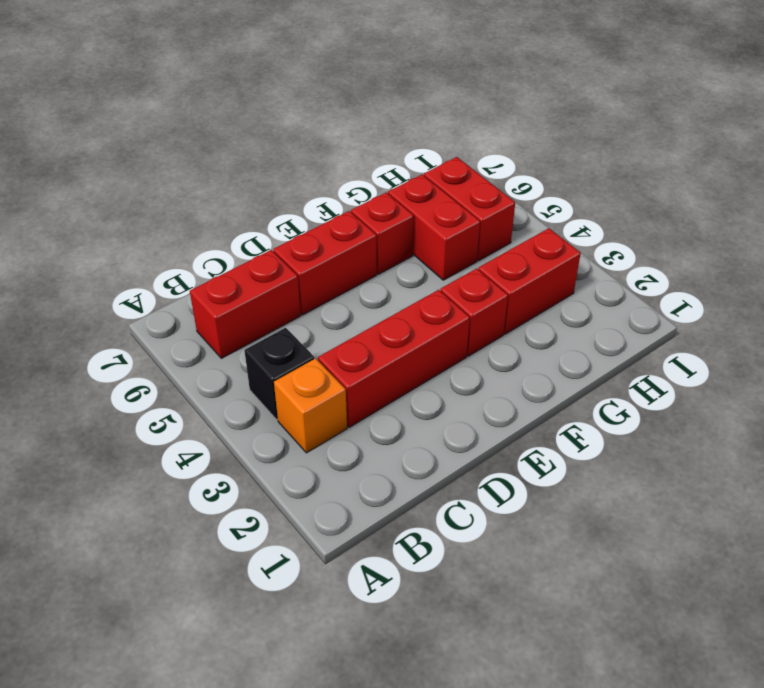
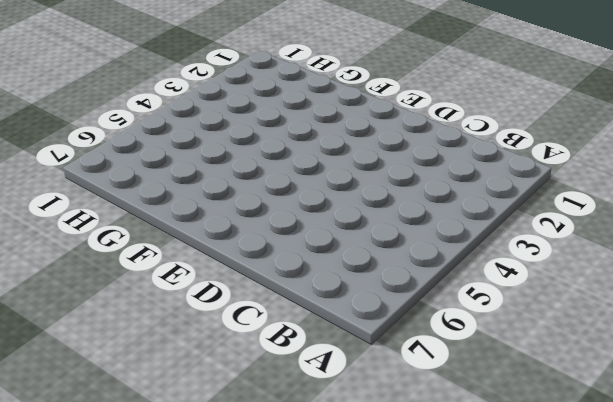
none -> orange 1x1 brick [274,358,347,453]
none -> black 1x1 brick [244,328,314,420]

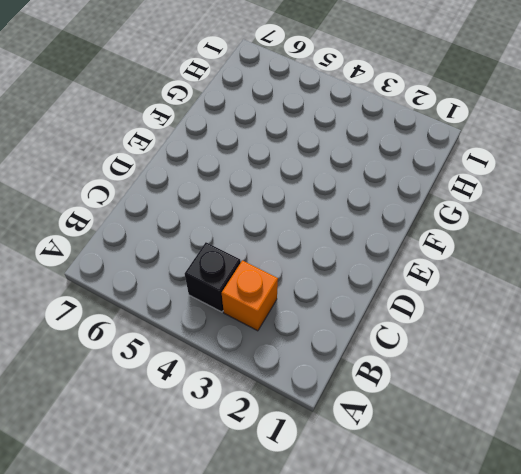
none -> red 1x2 brick [190,250,301,358]
none -> red 1x3 brick [318,290,470,427]

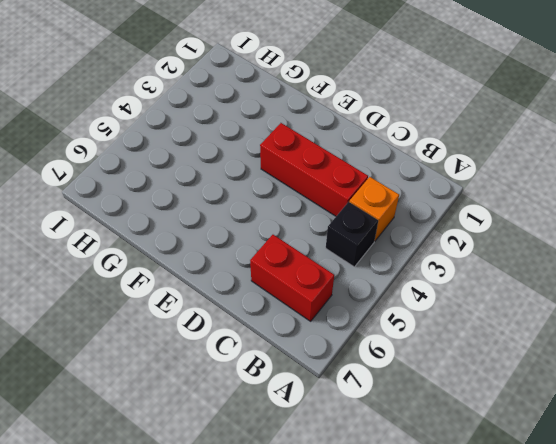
none -> red 1x2 brick [273,211,377,315]
none -> red 1x1 brick [440,268,508,356]

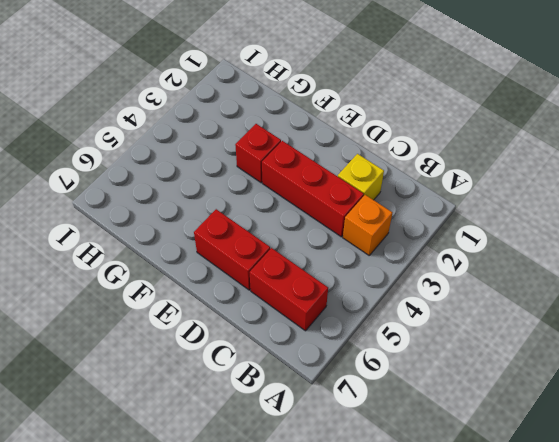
yellow 1x1 brick [338,154,384,200] -> none
none -> black 1x1 brick [244,328,314,420]
none -> red 1x1 brick [351,192,414,274]

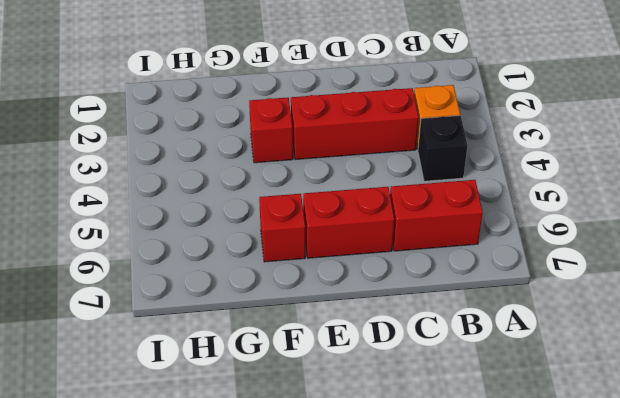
none -> red 1x2 brick [478,228,581,334]
none -> red 1x2 brick [388,175,480,280]

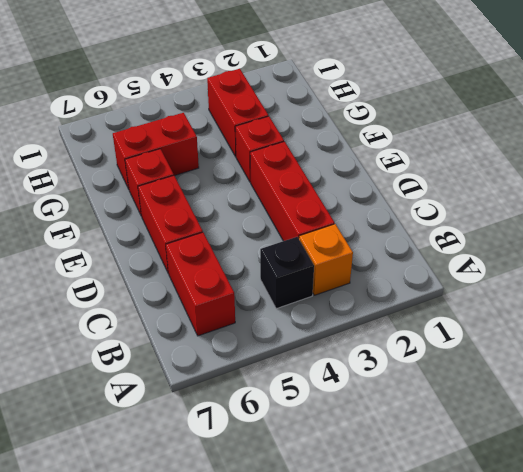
none -> red 1x2 brick [424,157,515,261]

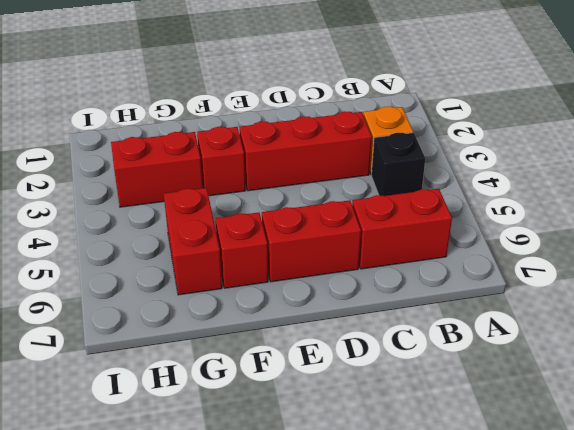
none -> red 1x2 brick [424,157,515,261]

